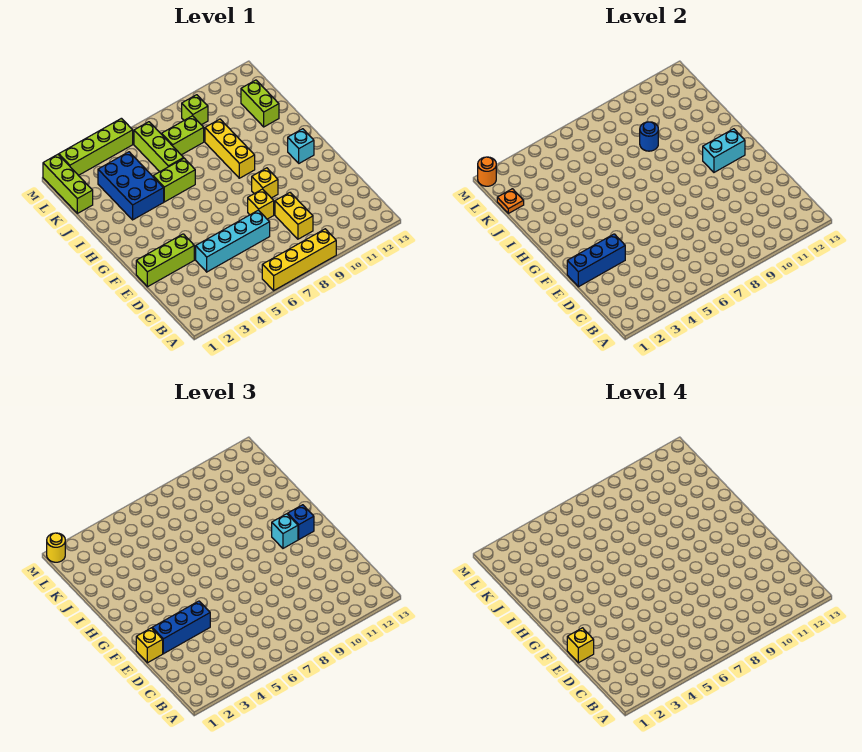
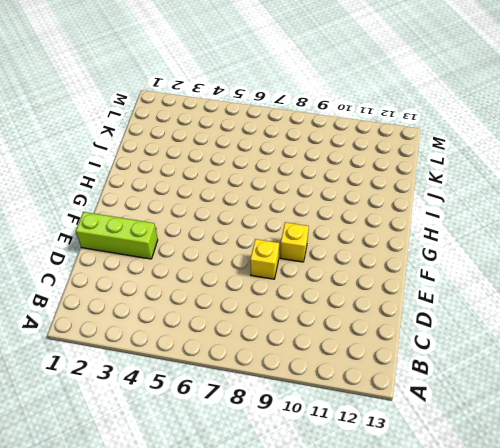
none -> yellow 1x4 brick [262,229,336,290]
none -> yellow 1x2 brick [275,193,313,239]
none -> cyan 1x4 brick [196,210,270,272]

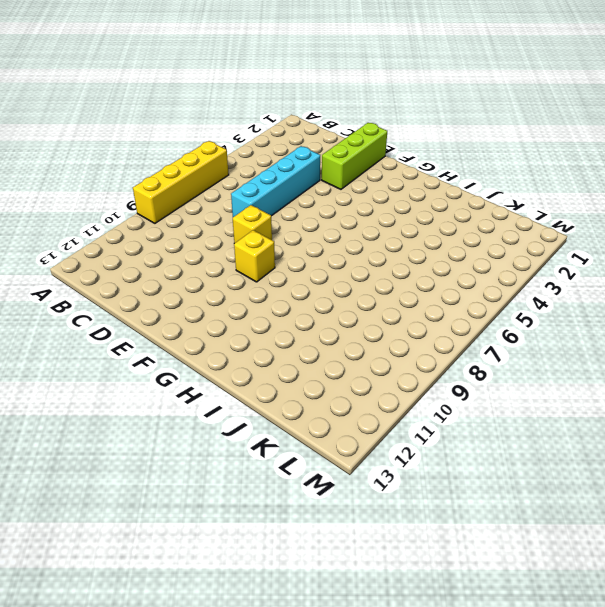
none -> yellow 1x2 brick [275,193,313,239]
none -> cyan 1x1 brick [288,129,314,163]
none -> yellow 1x3 brick [205,119,255,178]

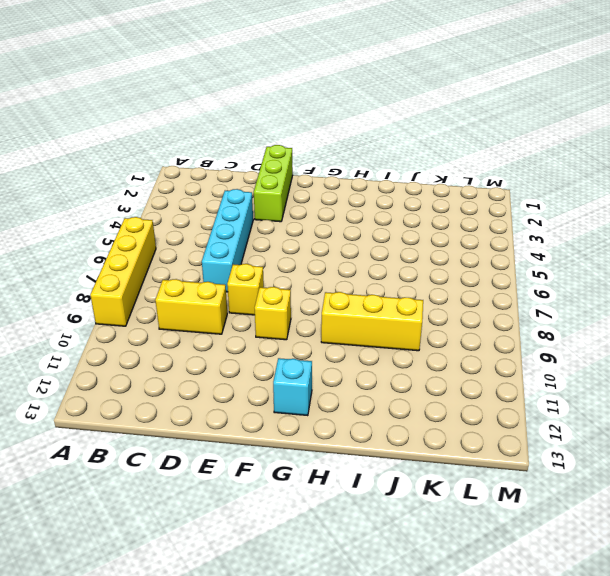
none -> blue 2x3 brick [98,152,164,220]
none -> lime 1x2 brick [153,158,195,202]
none -> lime 1x3 brick [134,122,183,172]

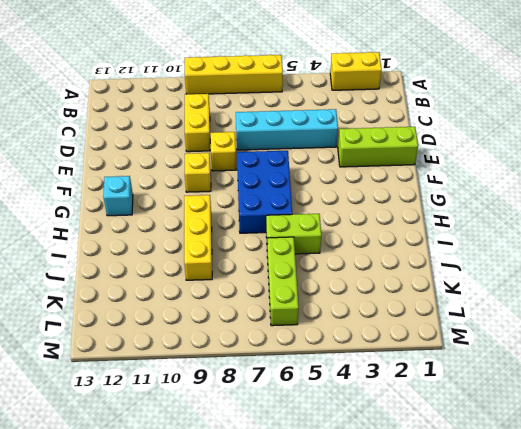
yellow 1x2 brick [330,52,382,90] -> none
blue 2x3 brick [237,151,292,233] -> blue 2x3 brick moved to [98,152,164,220]
none -> lime 1x2 brick [241,80,279,127]
none -> lime 1x3 brick [43,154,93,213]
none -> lime 1x2 brick [162,116,204,155]

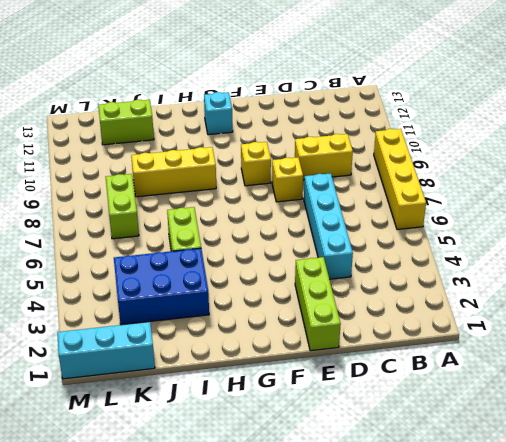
cyan 1x3 brick [57,322,155,379] -> lime 1x3 brick [43,154,93,213]
none -> lime 1x3 brick [134,122,183,172]
none -> lime 1x1 brick [182,95,208,125]
none -> lime 1x4 brick [59,118,133,175]

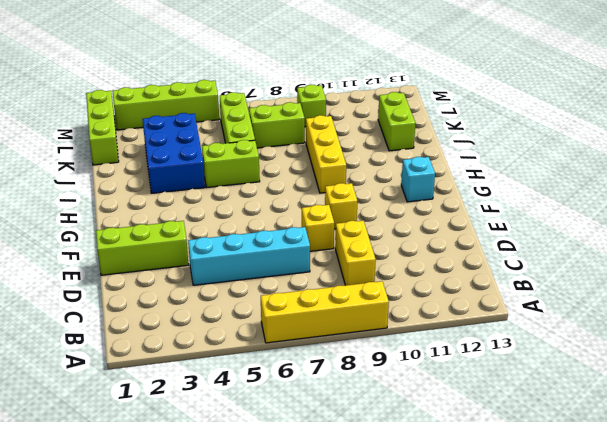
none -> blue 1x3 brick [567,234,625,287]
none -> cyan 1x2 brick [703,129,745,172]
none -> blue 1x1 round brick [640,122,658,151]

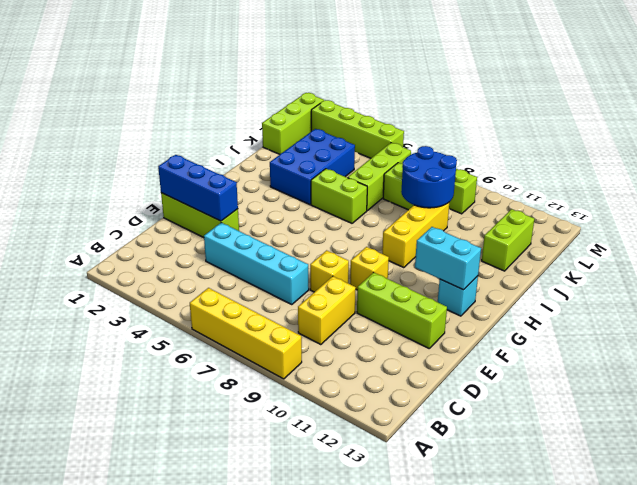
lime 1x3 brick [357,272,447,348] -> none
blue 2x2 round brick [401,146,457,208] -> blue 1x1 round brick [640,122,658,151]
none -> orange 1x1 plate [497,189,524,213]
none -> orange 1x1 round brick [478,157,496,186]
none -> yellow 1x1 brick [136,628,163,663]

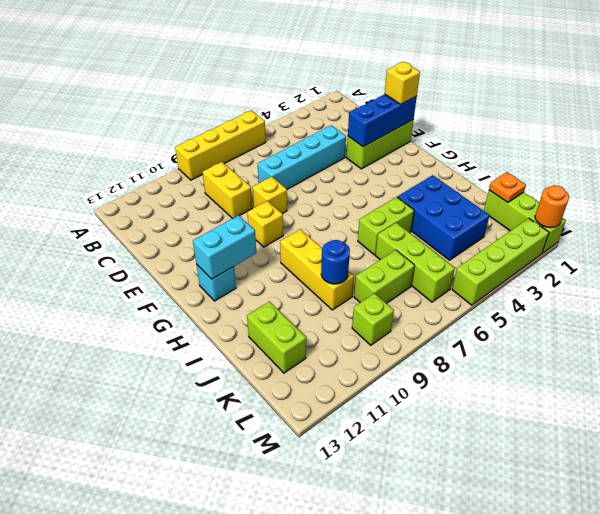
none -> blue 1x3 brick [152,601,210,654]
none -> cyan 1x1 brick [272,514,298,548]
none -> blue 1x1 brick [288,505,314,539]

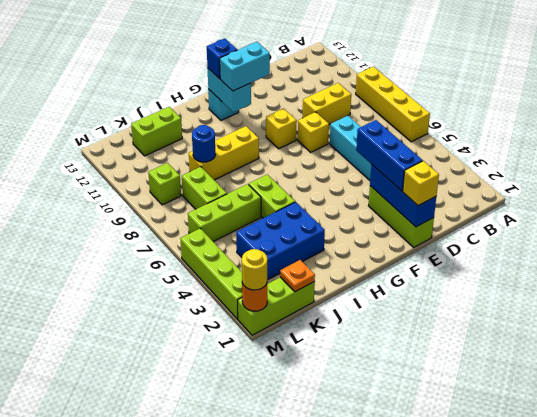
cyan 1x2 brick [220,42,270,91] -> cyan 1x1 brick [272,514,298,548]
none -> yellow 1x1 brick [567,628,594,663]

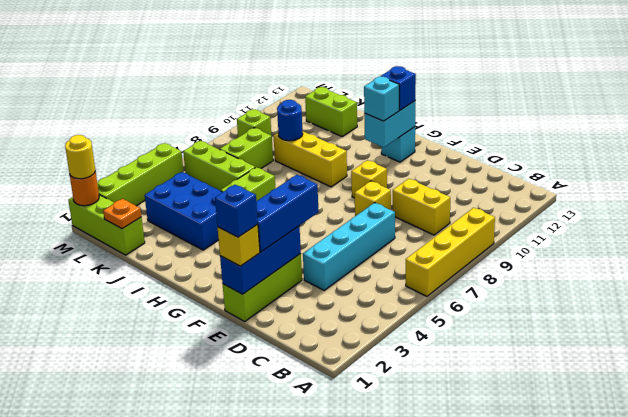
blue 1x1 brick [215,185,258,237] -> yellow 1x1 brick [567,628,594,663]

